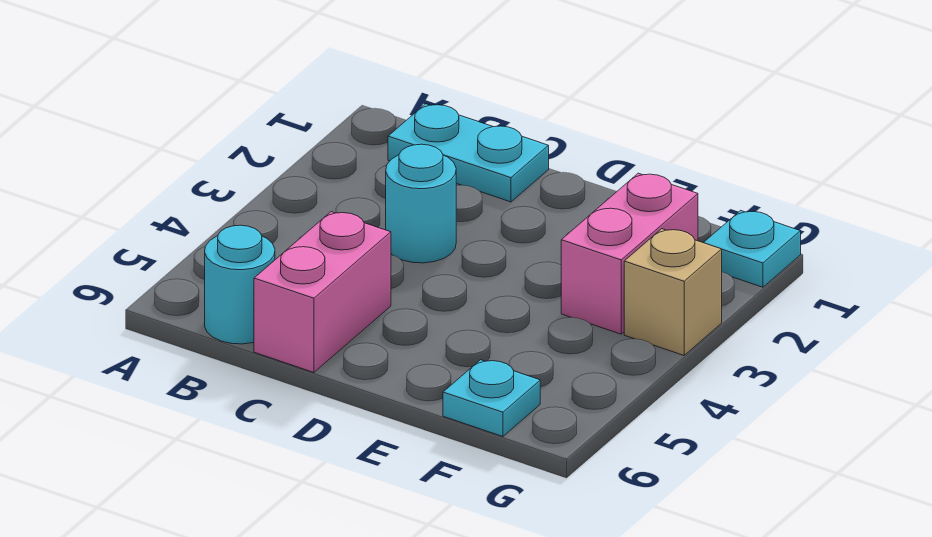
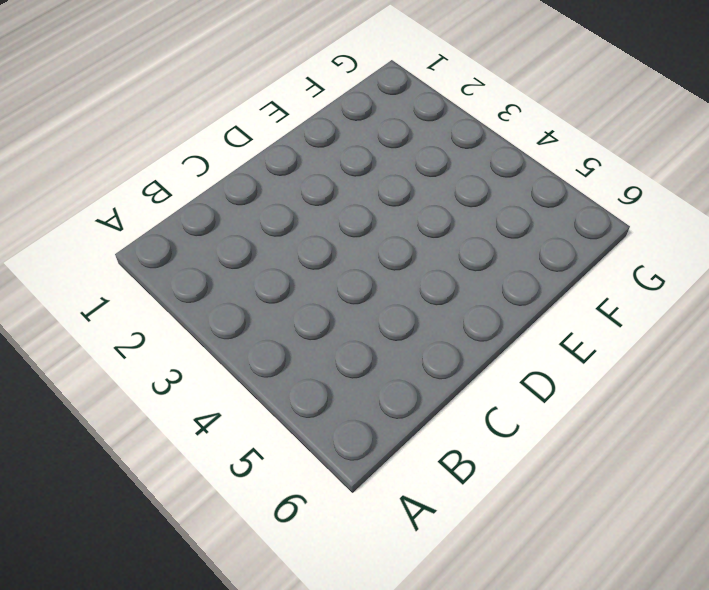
none -> cyan 1x2 plate [388,104,549,202]
none -> cyan 1x1 round brick [205,225,275,344]

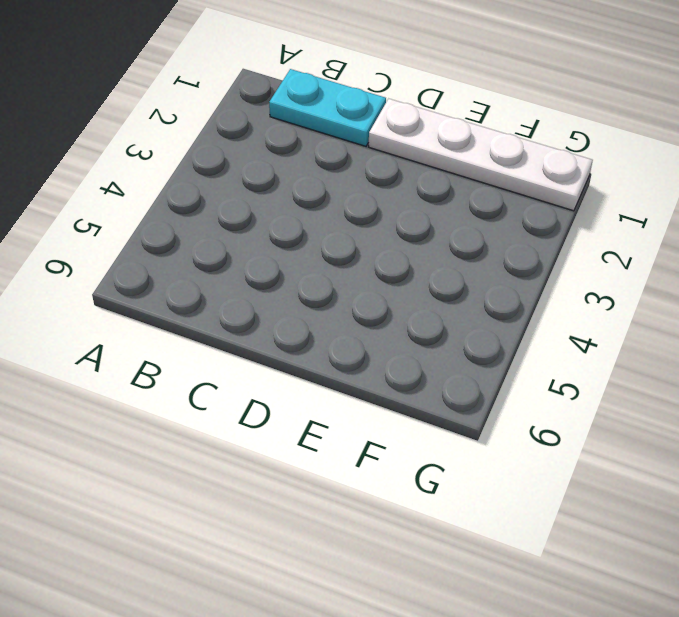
white 1x4 plate [369,99,593,211] -> cyan 1x1 plate [704,210,801,287]
none -> cyan 1x1 round brick [205,225,275,344]
none -> cyan 1x1 round brick [386,144,456,263]

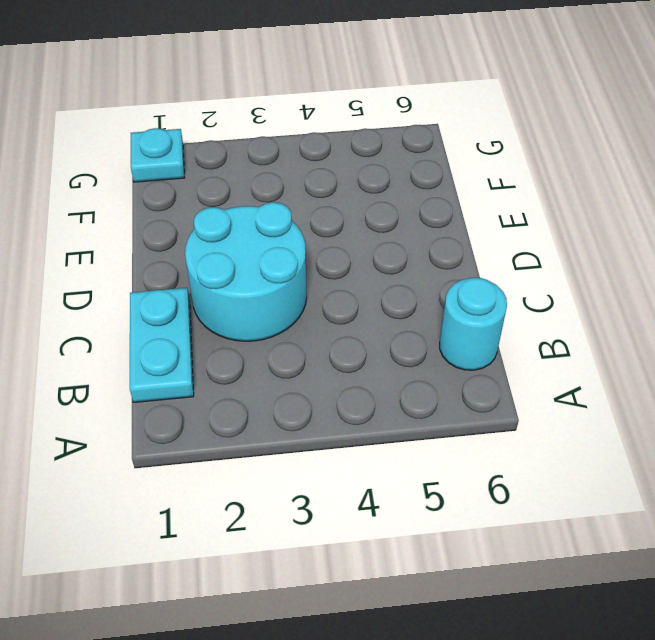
cyan 2x2 round brick [185,202,307,341] -> cyan 1x1 round brick [386,144,456,263]
none -> pink 1x2 brick [254,212,391,372]
none -> pink 1x2 brick [561,173,698,334]

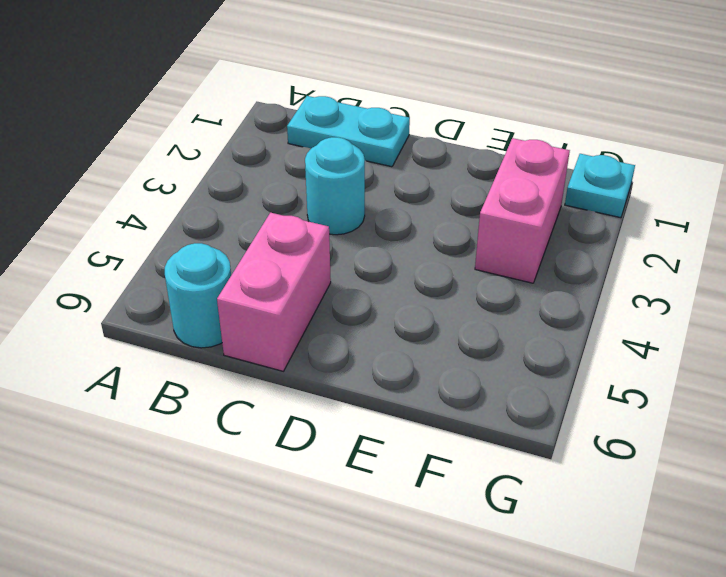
none -> cyan 1x1 plate [443,360,540,437]
none -> tan 1x1 brick [624,229,722,355]

